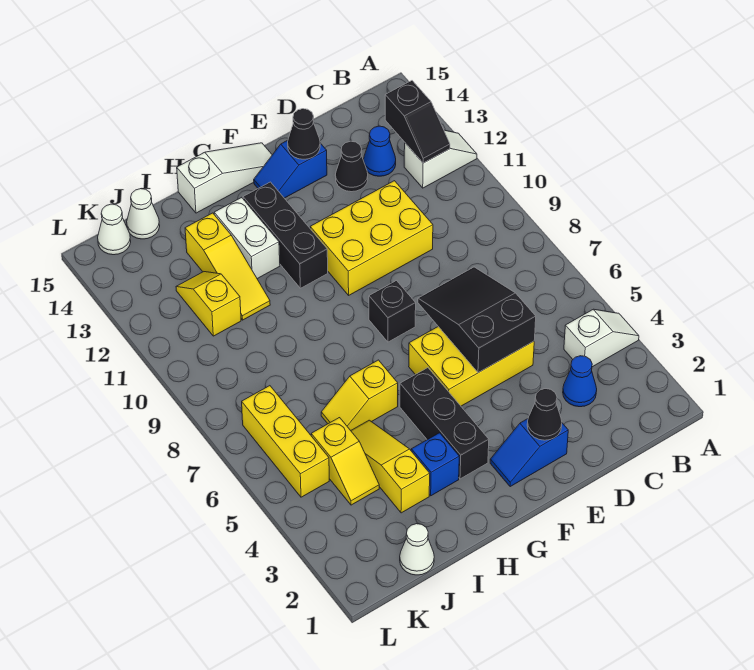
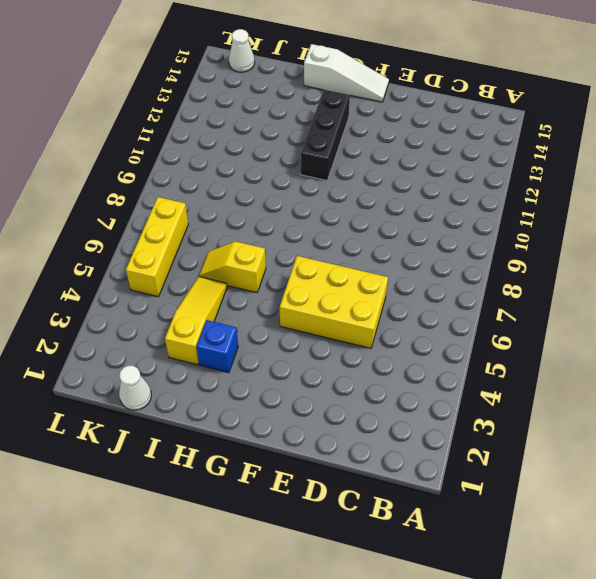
none -> white 1x2 slope [564,309,639,367]
none -> white 1x2 slope [404,130,477,188]
none -> blue 1x1 cone [563,356,597,407]

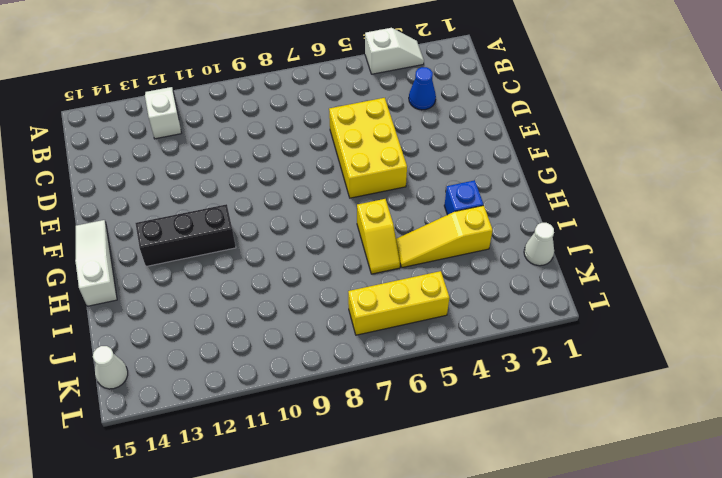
white 1x2 slope [365,28,424,74] -> white 1x2 slope turned to [564,309,639,367]
none -> blue 1x1 cone [364,126,396,176]
none -> yellow 2x3 brick [310,181,433,295]
none -> black 1x1 cone [335,141,368,192]

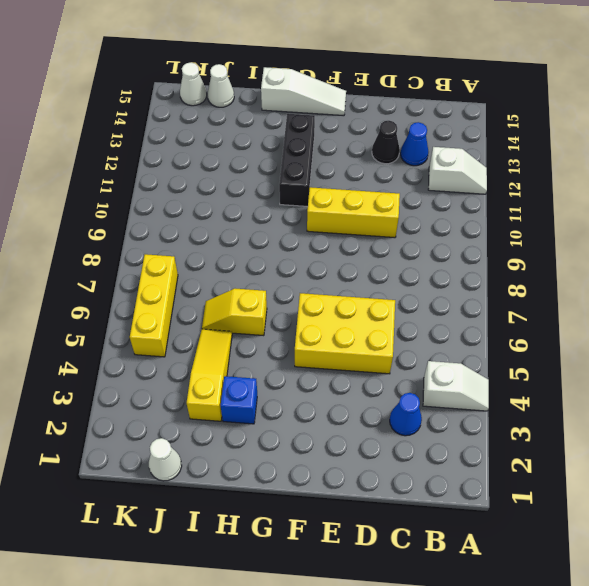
yellow 1x3 brick [307,187,400,238] -> yellow 2x3 brick [310,181,433,295]
none -> blue 1x2 slope [490,419,568,487]
none -> blue 1x2 slope [254,140,327,198]
none -> black 1x1 brick [369,281,416,342]

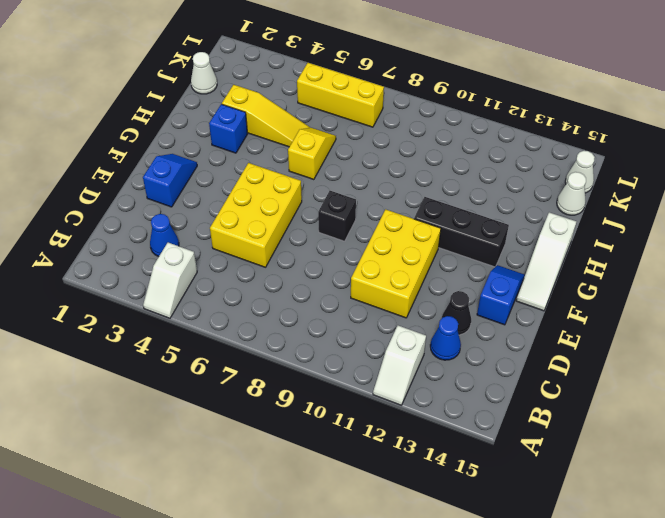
none -> black 1x3 brick [400,368,489,479]
none -> white 1x2 brick [214,197,280,279]
none -> yellow 1x3 slope [185,213,270,320]

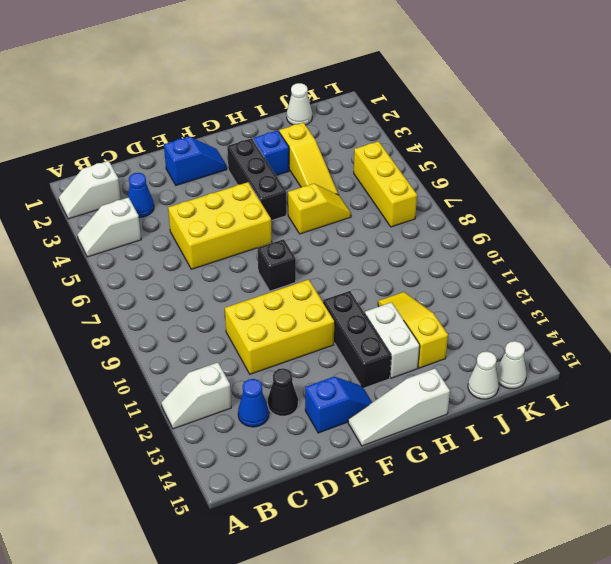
white 1x2 slope [59,161,121,219] -> none
none -> yellow 1x2 slope [311,418,379,505]
none -> yellow 1x2 slope [176,272,241,336]
none -> black 1x2 slope [385,81,450,163]

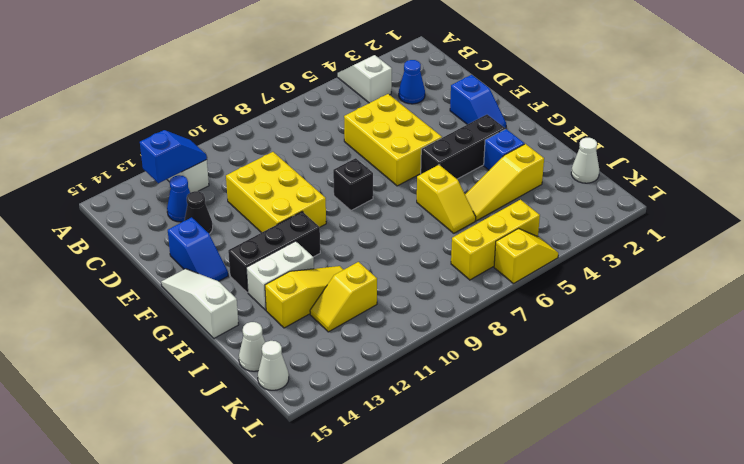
blue 1x2 slope [140,130,207,183] -> black 1x2 slope [385,81,450,163]
yellow 1x2 slope [494,229,558,284] -> yellow 1x2 slope moved to [311,418,379,505]
none -> black 2x3 slope [418,267,536,373]
none -> black 1x1 cone [527,389,562,440]
none -> black 1x1 cone [288,109,320,159]

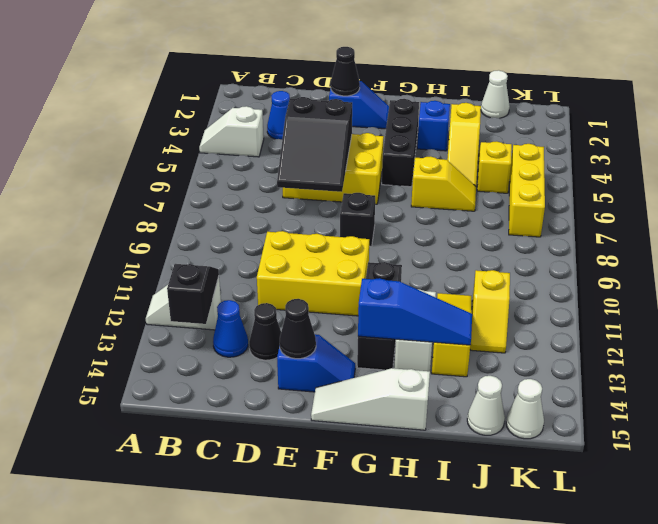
blue 1x3 slope [358,278,472,345] -> none

